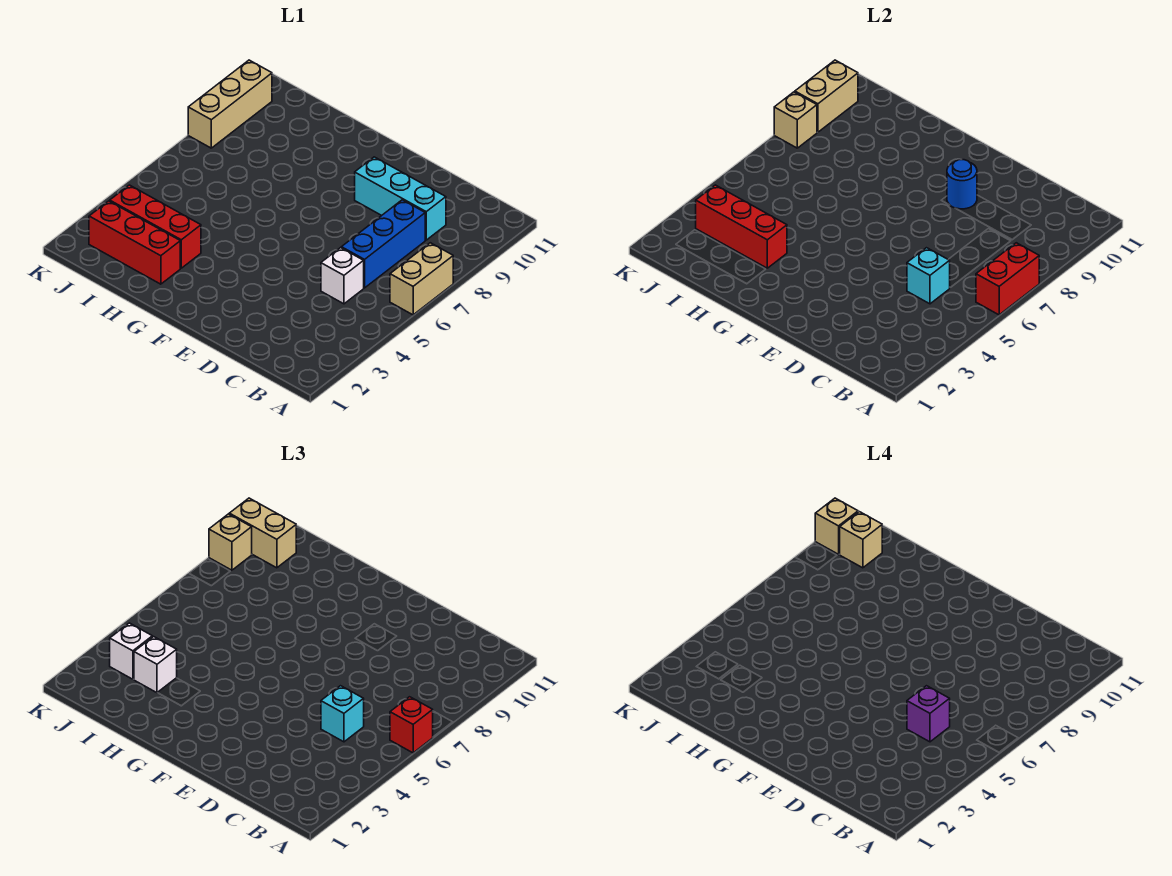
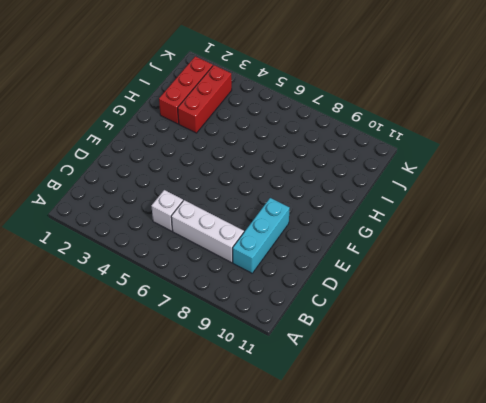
white 1x3 brick [171,200,244,263] -> blue 1x3 brick [341,200,425,288]
none -> tan 1x2 brick [390,243,453,315]
none -> tan 1x3 brick [188,60,272,148]
none -> red 1x2 brick [976,243,1039,315]

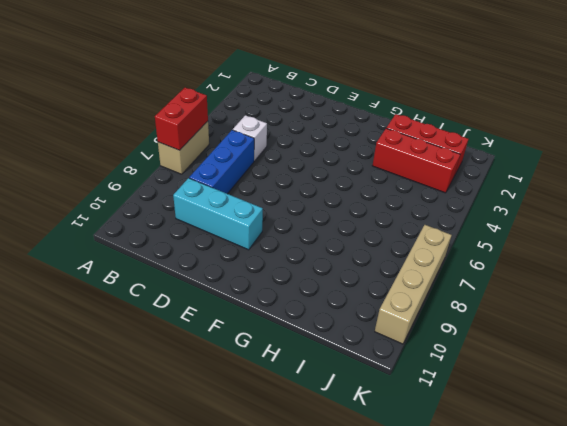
tan 1x4 brick [375,225,452,344] -> tan 1x3 brick [188,60,272,148]
none -> cyan 1x1 brick [907,248,950,304]
none -> blue 1x1 round brick [947,160,977,209]
none -> red 1x3 brick [696,185,787,268]

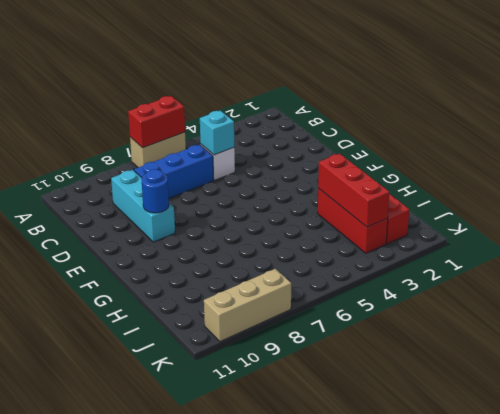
none -> tan 1x1 brick [774,92,817,148]
none -> tan 1x2 brick [795,60,858,132]
none -> red 1x1 brick [390,697,433,753]

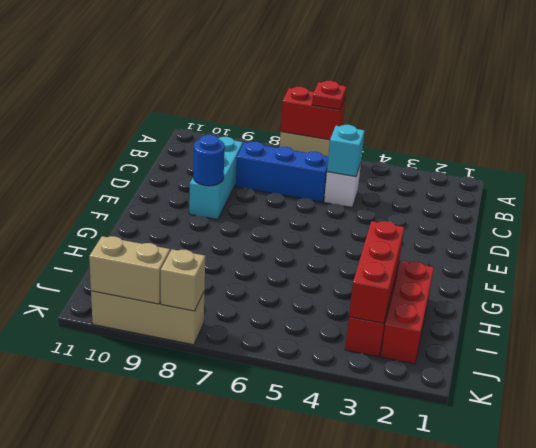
red 1x1 plate [312,81,346,110] -> red 1x1 brick [390,697,433,753]
none -> cyan 1x1 brick [321,686,364,742]
none -> white 1x1 brick [134,637,177,693]
none -> white 1x1 brick [110,623,152,679]

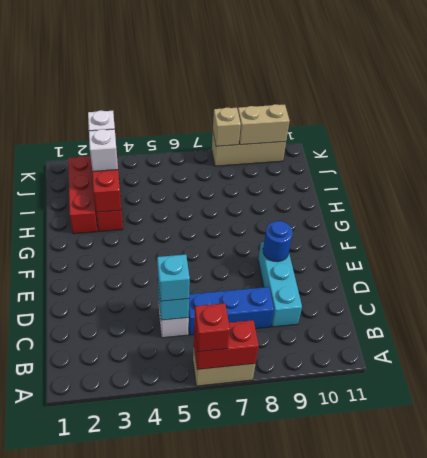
none -> tan 1x2 brick [229,498,296,568]
none -> tan 1x1 brick [209,514,252,570]
none -> purple 1x1 brick [907,686,950,742]

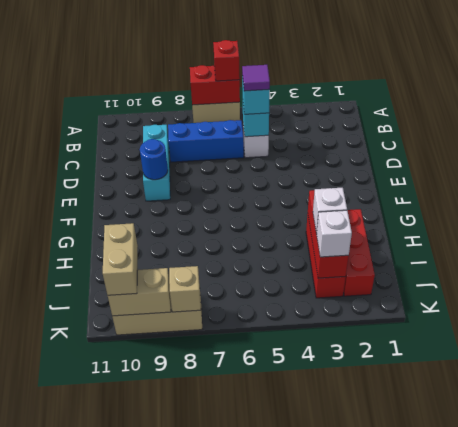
purple 1x1 tile [242,65,270,91] -> purple 1x1 brick [907,686,950,742]
none -> tan 1x1 brick [209,514,252,570]
none -> tan 1x1 brick [839,512,882,568]
none -> tan 1x1 brick [815,498,858,554]

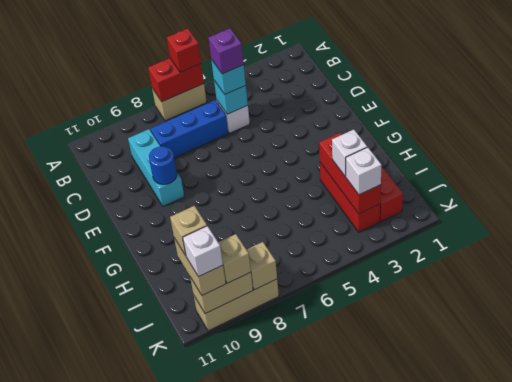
white 1x1 brick [183,226,223,277] -> tan 1x1 brick [815,498,858,554]

